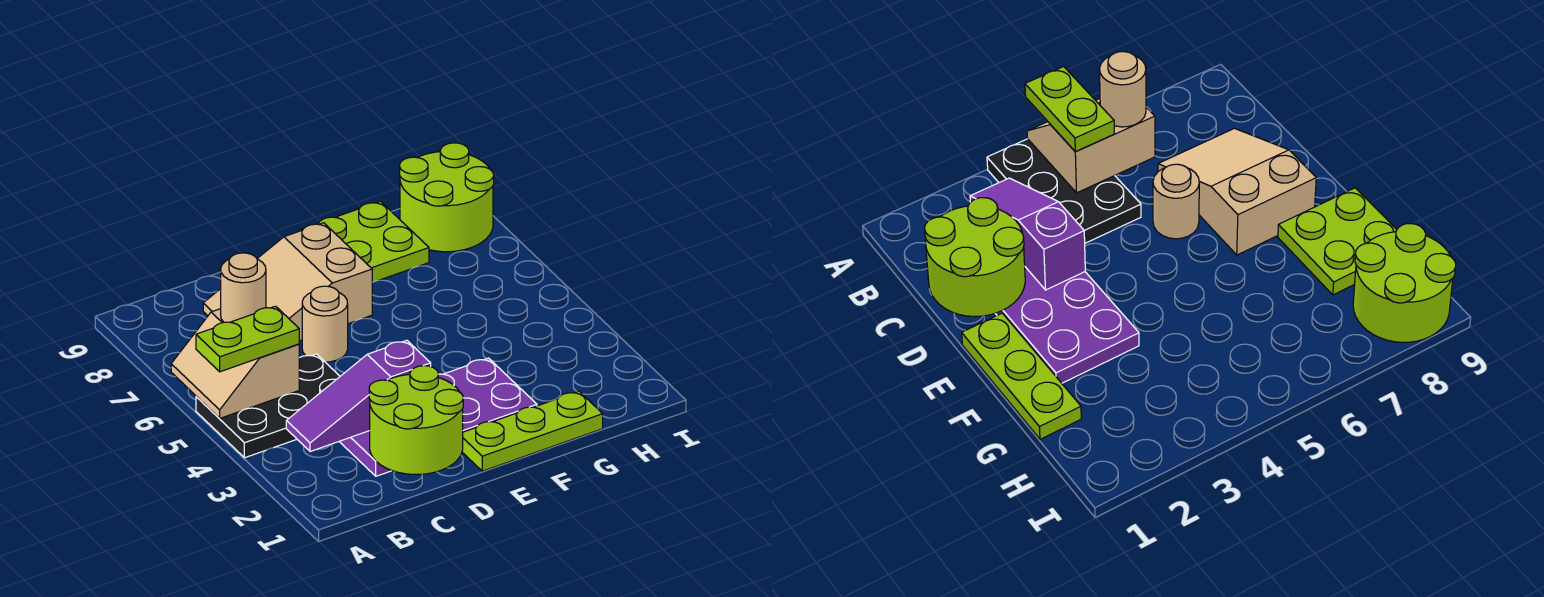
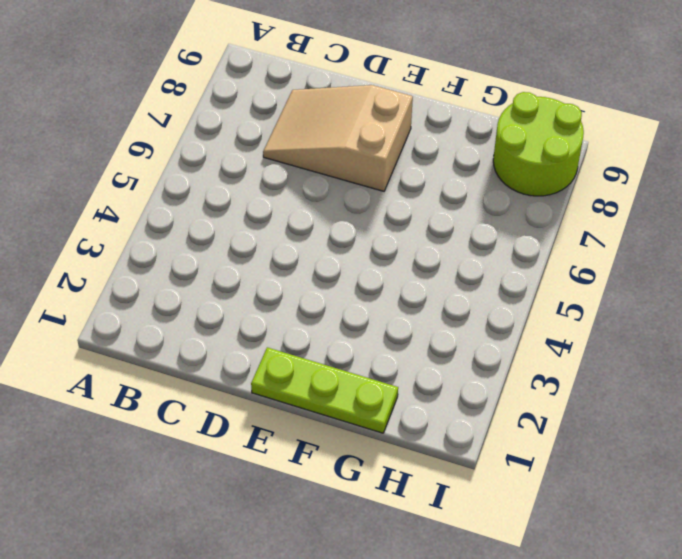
none -> black 2x3 plate [196,354,340,458]
none -> purple 2x4 plate [339,358,537,476]
none -> tan 1x1 round brick [302,286,348,362]

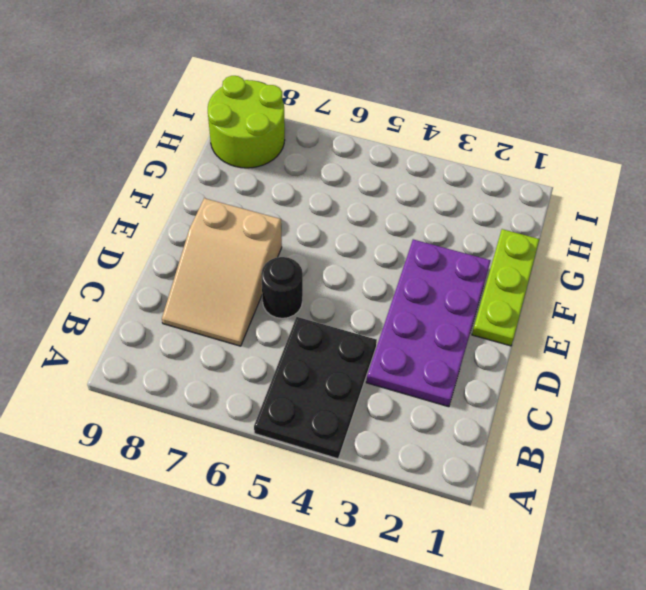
black 1x1 round brick [261,257,303,318] -> tan 1x1 round brick [302,286,348,362]
none -> lime 2x2 plate [301,201,429,282]
none -> tan 2x2 slope [171,309,299,418]
none -> purple 1x3 slope [286,340,431,452]

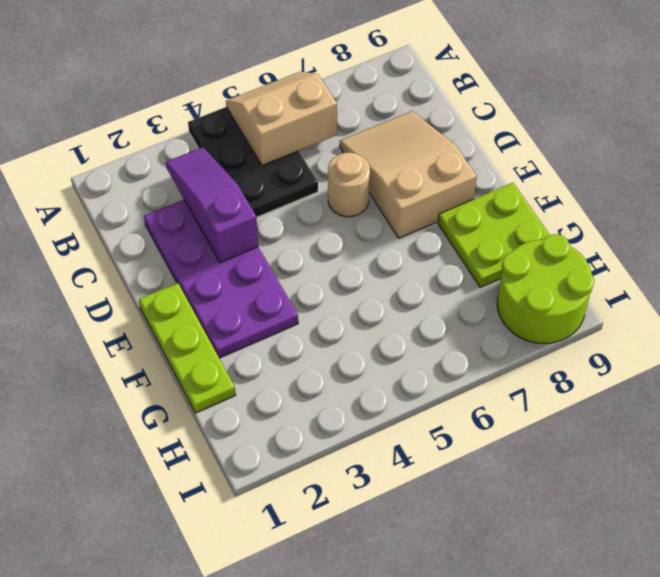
none -> lime 2x2 round brick [369,366,463,474]
none -> lime 1x2 plate [196,306,299,372]
none -> tan 1x1 round brick [221,253,266,322]

